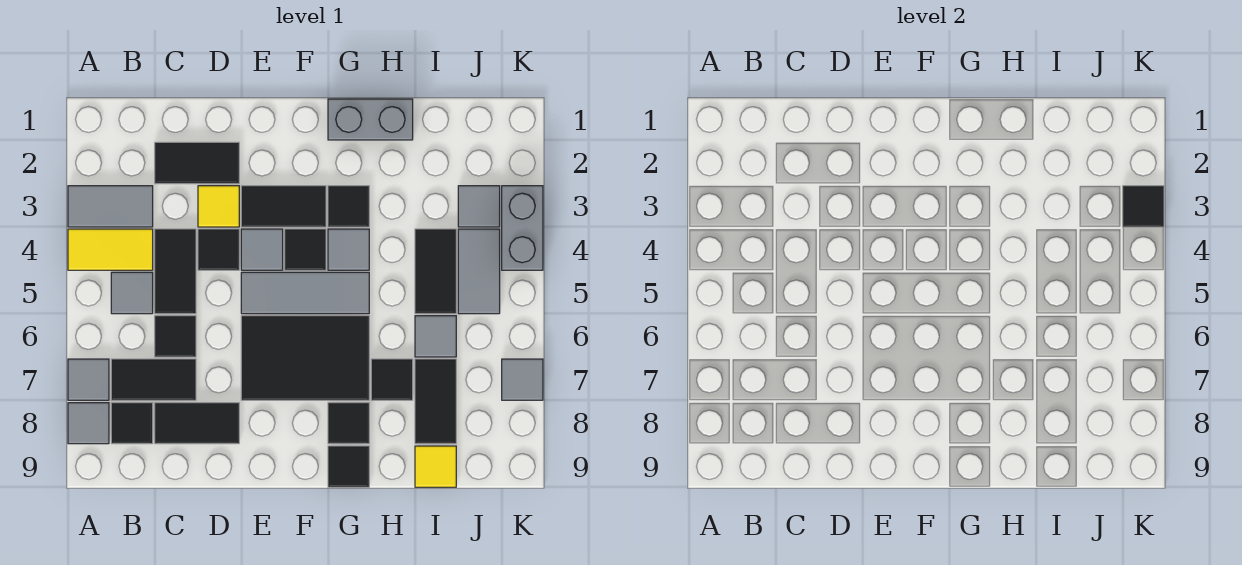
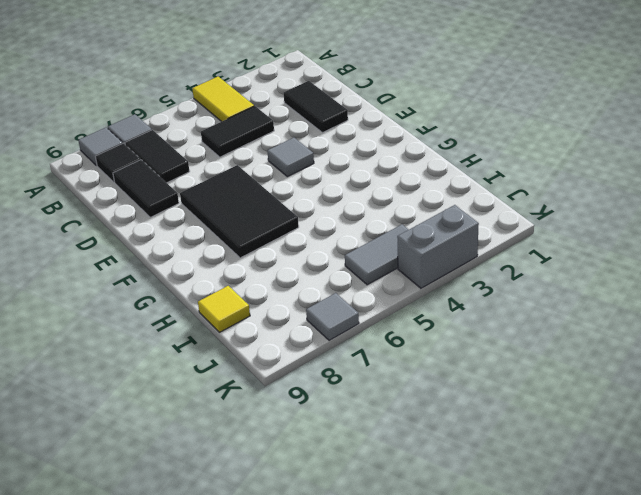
none -> grey 1x2 tile [68,186,153,227]
none -> grey 1x1 tile [111,272,153,314]
none -> black 1x1 tile [155,316,196,357]
none -> yellow 1x1 tile [198,186,239,227]

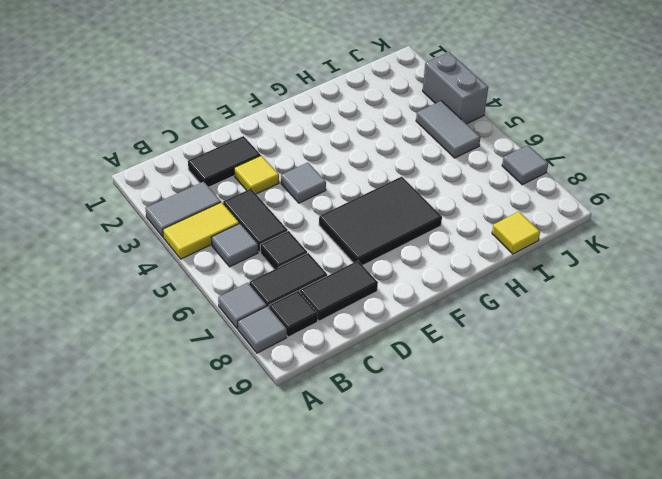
none -> black 1x1 tile [198,229,239,270]
none -> black 1x2 tile [241,186,326,227]
none -> grey 1x3 tile [241,272,369,314]
none -> black 1x1 tile [285,229,326,270]

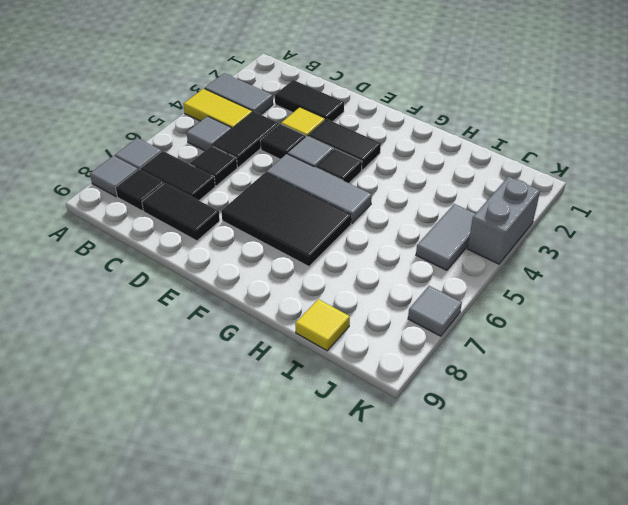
none -> grey 1x2 brick [328,99,413,140]
none -> black 1x1 tile [328,186,369,227]
none -> grey 1x1 tile [328,229,369,270]
none -> black 1x1 tile [328,403,369,444]

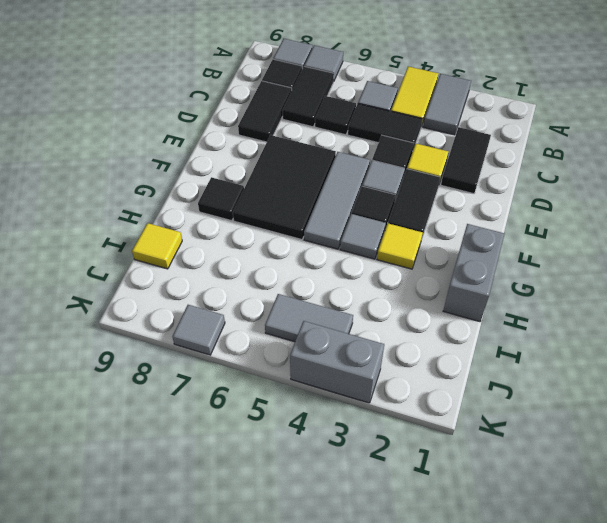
yellow 1x1 tile [377,223,423,269] -> black 1x1 tile [328,186,369,227]
none -> black 1x1 tile [328,446,369,487]
none -> black 1x1 tile [371,359,413,400]
none -> black 1x2 tile [415,229,456,314]
none -> grey 1x1 tile [415,316,456,357]

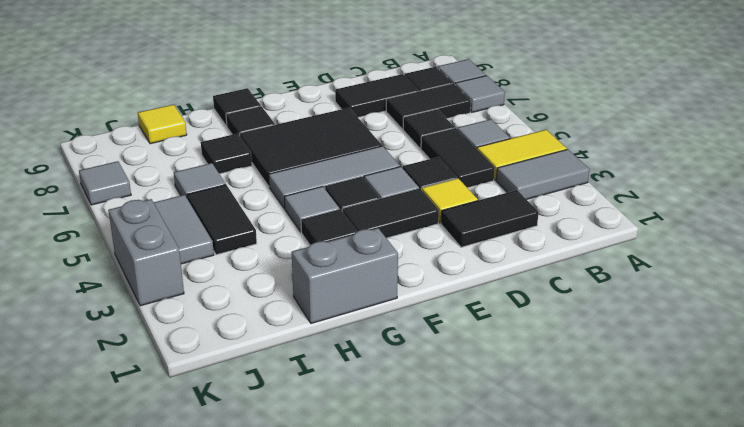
none -> black 1x2 tile [415,359,456,444]
none -> grey 1x1 tile [458,186,500,227]
none -> black 1x1 tile [1123,186,1164,227]

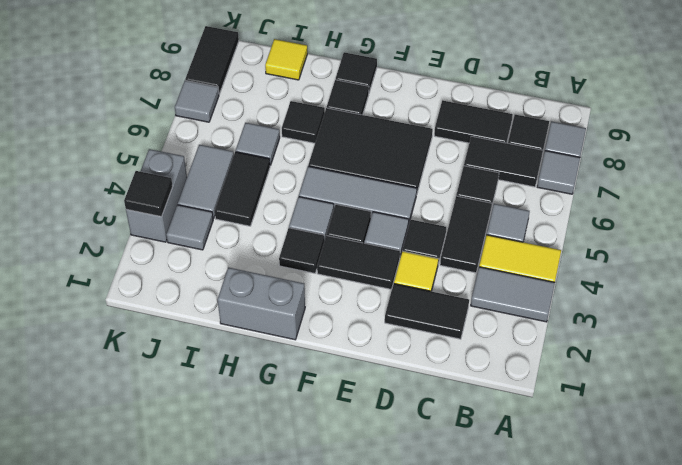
black 1x2 tile [185,26,239,94] -> black 1x2 tile moved to [415,359,456,444]

